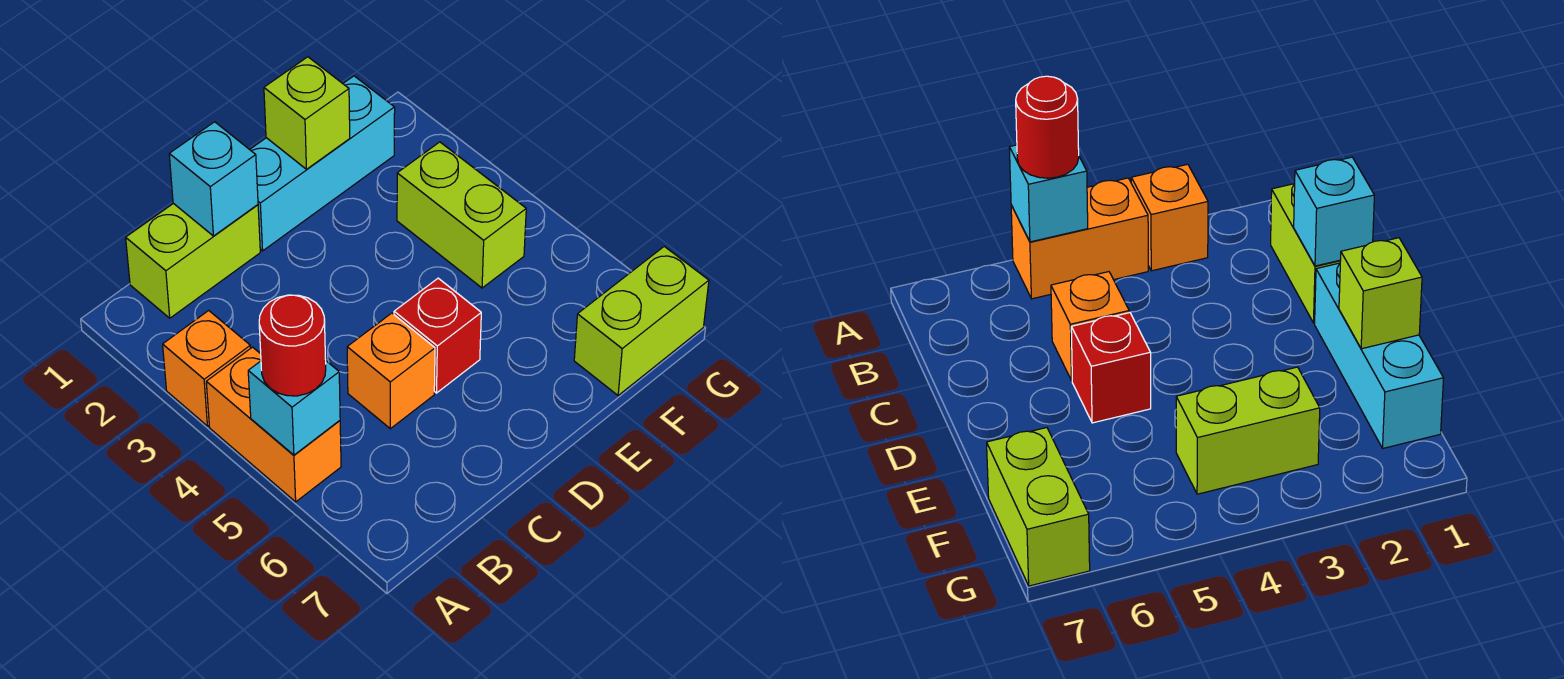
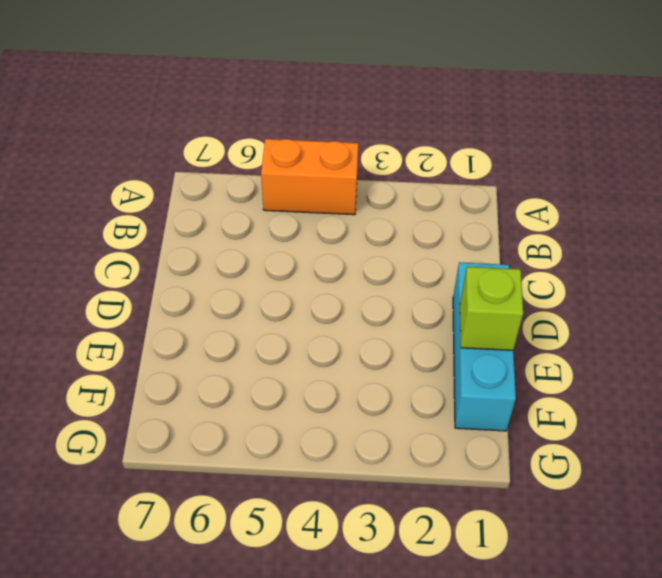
none -> orange 1x1 brick [163,311,251,426]
none -> lime 1x2 brick [126,203,260,318]
none -> orange 1x1 brick [347,313,435,429]

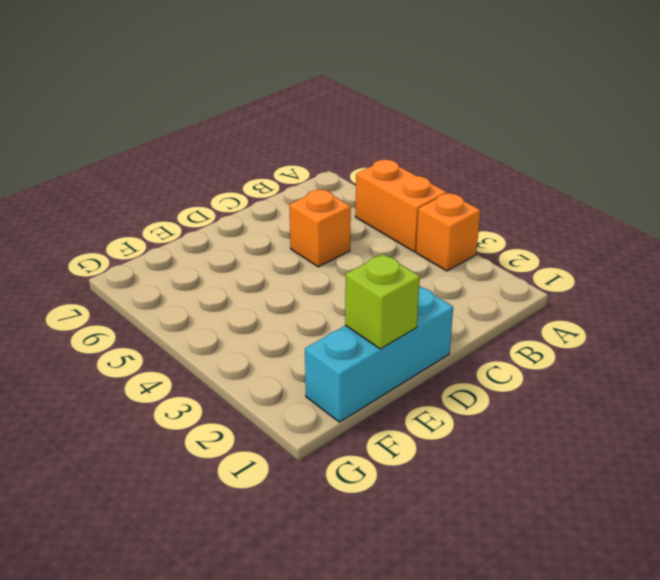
none -> lime 1x2 brick [126,203,260,318]
none -> red 1x1 brick [394,278,481,393]
none -> lime 1x2 brick [397,142,526,288]

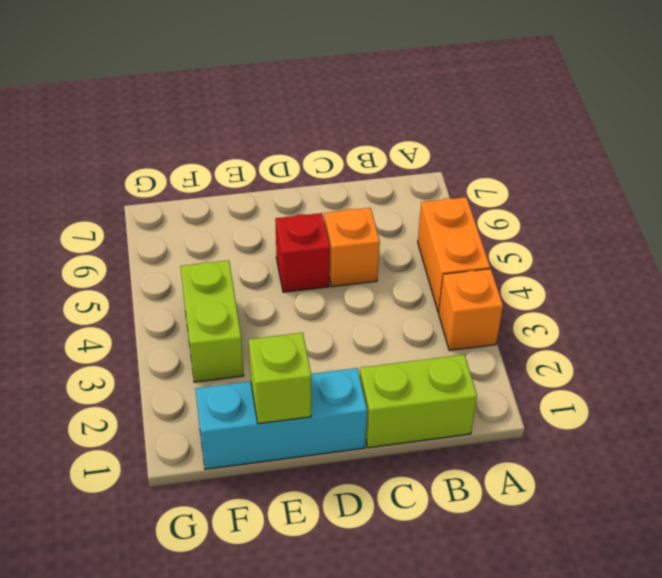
none -> lime 1x2 brick [574,246,709,395]
none -> cyan 1x1 brick [248,361,340,455]
none -> cyan 1x1 brick [169,122,258,236]

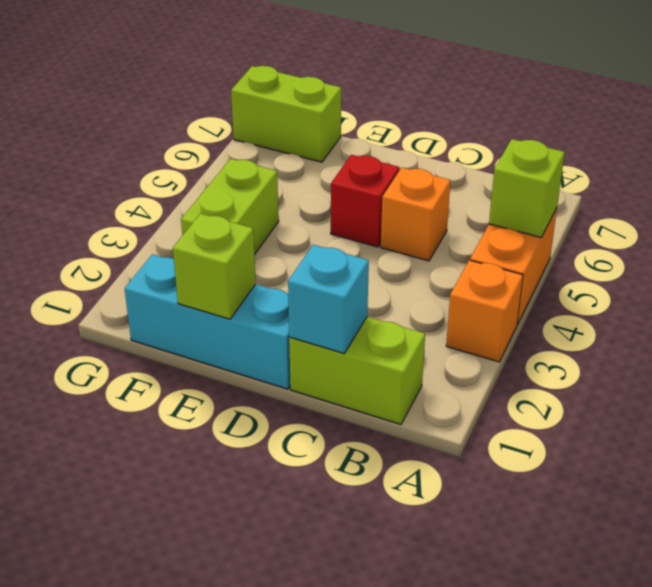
lime 1x1 brick [489,139,565,238] -> cyan 1x1 brick [248,361,340,455]
none -> red 1x1 round brick [259,295,326,396]

